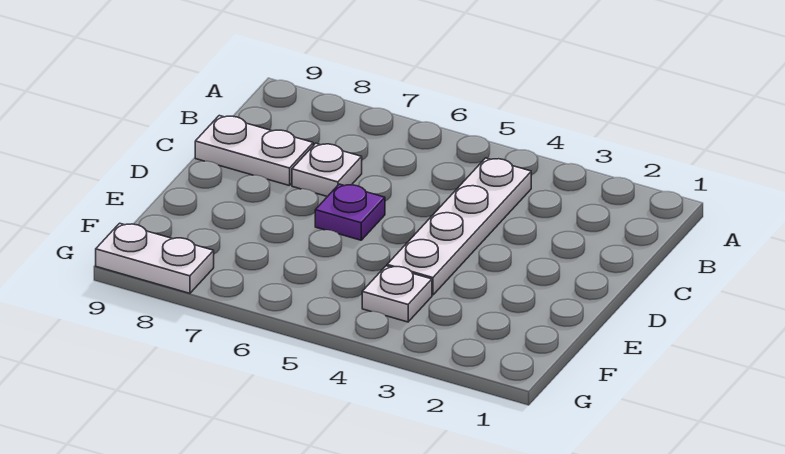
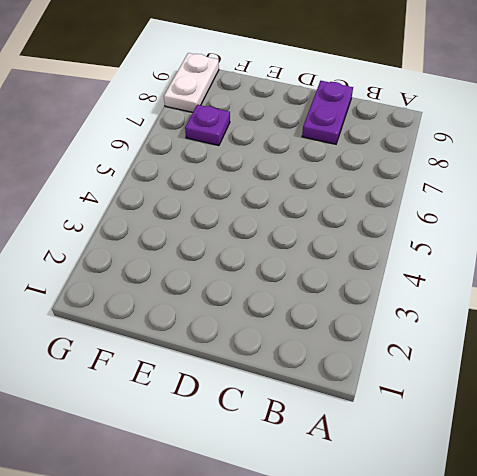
purple 1x2 plate [302,81,353,144] -> white 1x2 plate [195,116,313,186]
purple 1x1 plate [185,105,230,146] -> purple 1x1 plate moved to [315,184,385,240]
none -> white 1x4 plate [387,158,531,295]
none -> white 1x1 plate [292,143,362,197]

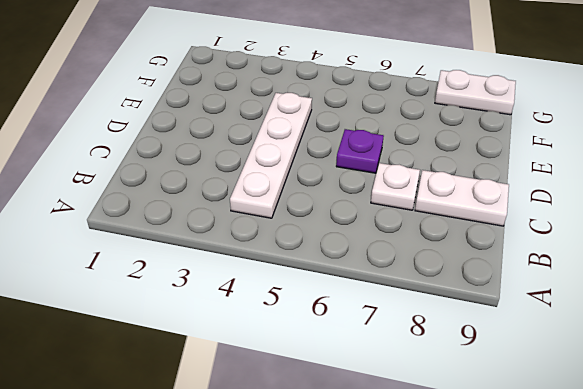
none -> white 1x1 plate [362,266,432,322]

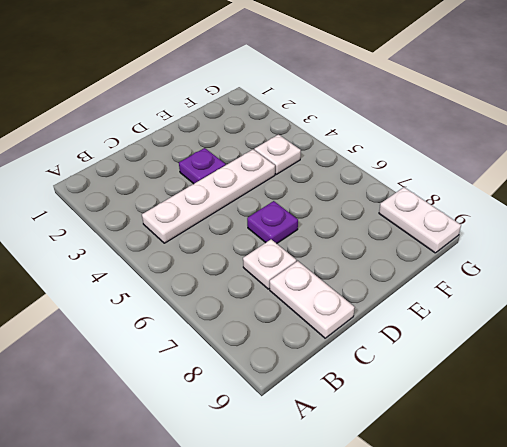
purple 1x1 plate [179,148,226,184] -> none

